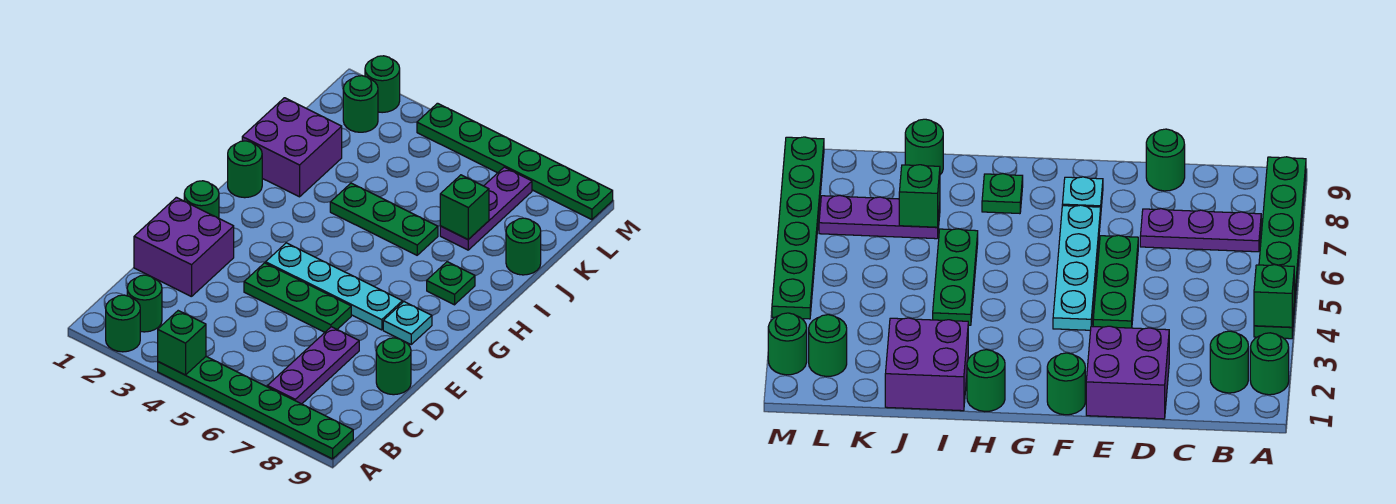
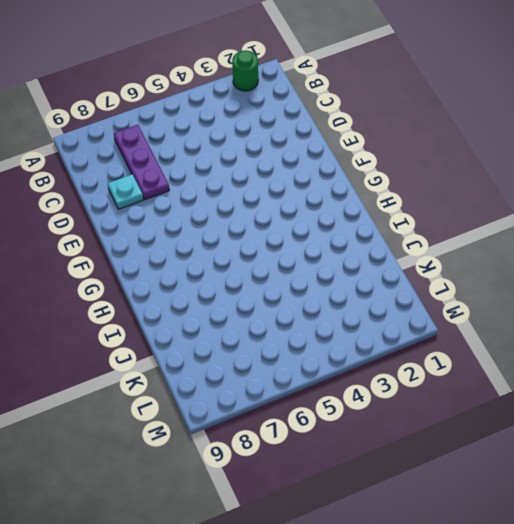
cyan 1x1 plate [108,174,143,209] -> cyan 1x1 plate moved to [383,302,432,344]
none -> green 1x6 plate [158,356,353,459]
none -> green 1x1 round brick [127,275,162,332]
none -> purple 2x2 brick [134,197,234,297]

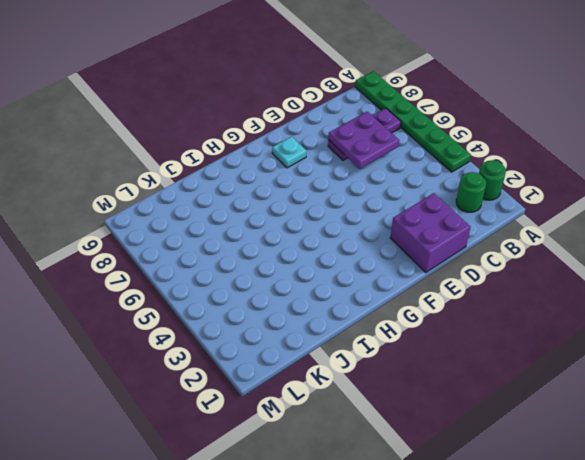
purple 2x2 plate [328,112,399,169] -> none
none -> green 1x1 round brick [376,338,411,395]
none -> green 1x3 plate [244,263,351,332]
none -> green 1x1 round brick [184,181,219,218]

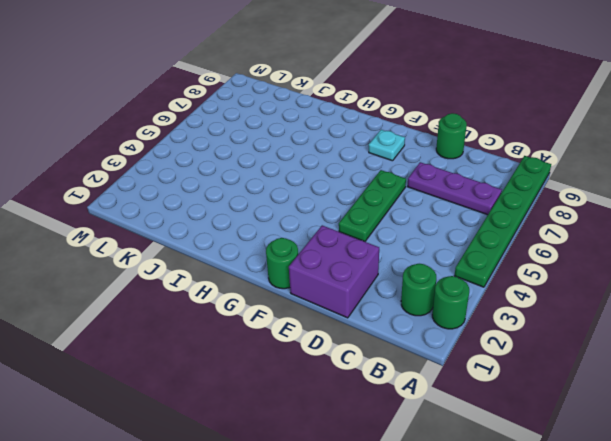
none -> cyan 1x4 plate [266,243,402,330]
none -> green 1x1 round brick [228,141,262,198]
none -> green 1x1 plate [427,262,475,305]

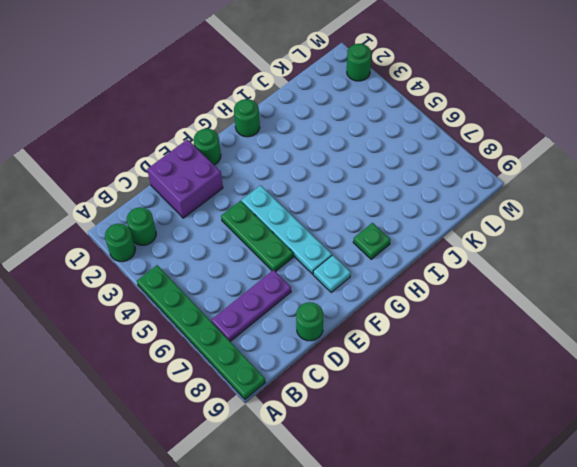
none -> purple 2x2 brick [242,98,342,197]
none -> green 1x3 plate [330,183,438,255]
none -> purple 1x3 plate [440,167,532,250]

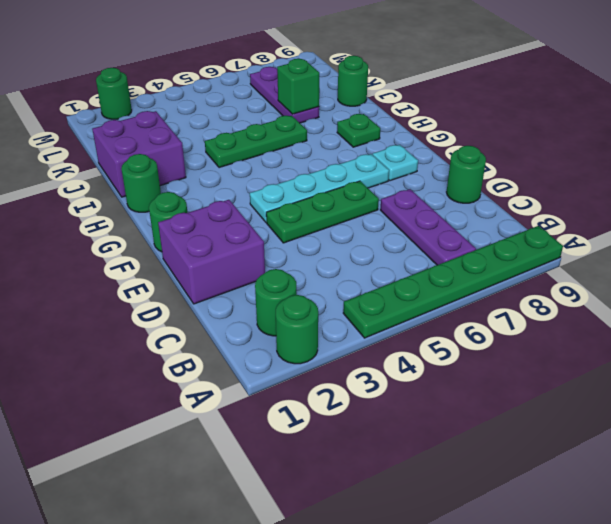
none -> green 1x1 round brick [343,76,378,132]
none -> green 1x6 plate [417,103,613,220]
none -> green 1x1 brick [158,311,206,375]

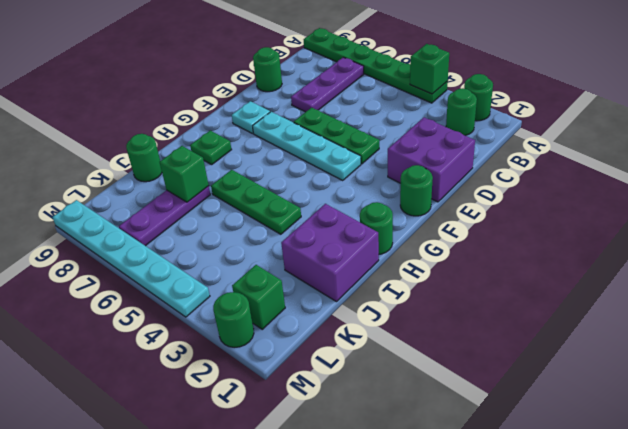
green 1x1 brick [232,265,285,329] -> green 1x1 round brick [343,76,378,132]
cyan 1x6 plate [53,200,210,317] -> green 1x6 plate [417,103,613,220]

